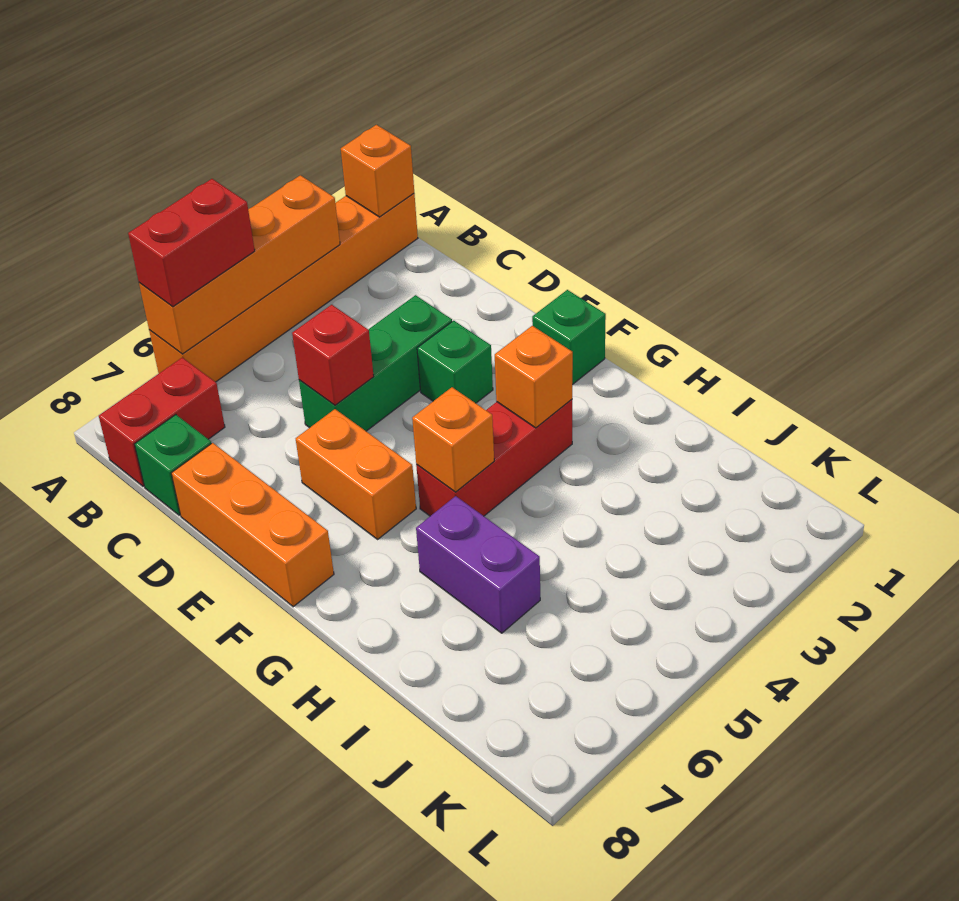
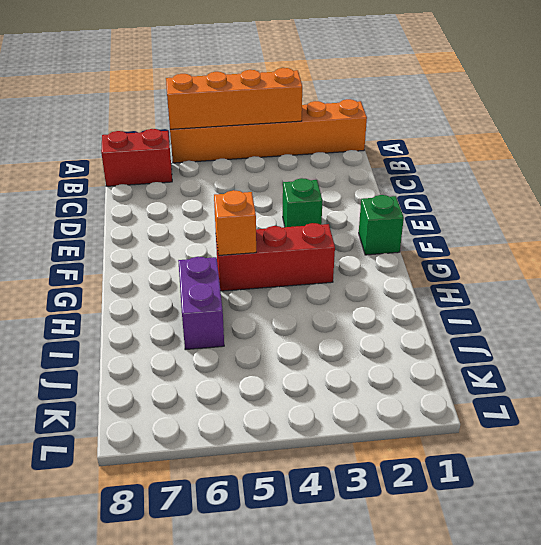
none -> green 1x1 brick [134,415,211,515]
none -> green 1x3 brick [299,295,452,431]
none -> orange 1x3 brick [171,443,334,607]

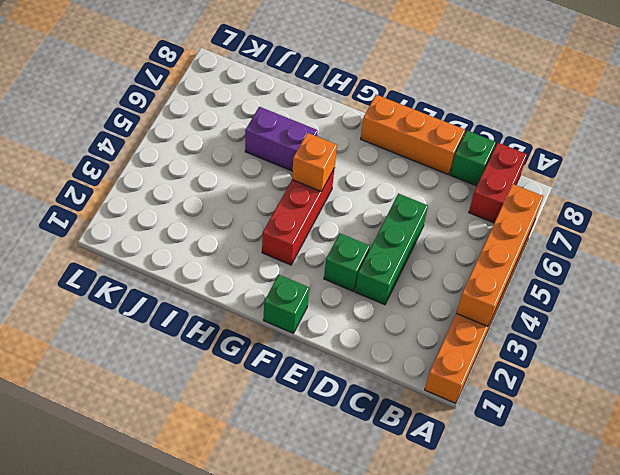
none -> orange 1x2 brick [296,409,416,539]
none -> orange 1x1 brick [341,125,414,217]
none -> red 1x1 brick [292,305,374,405]

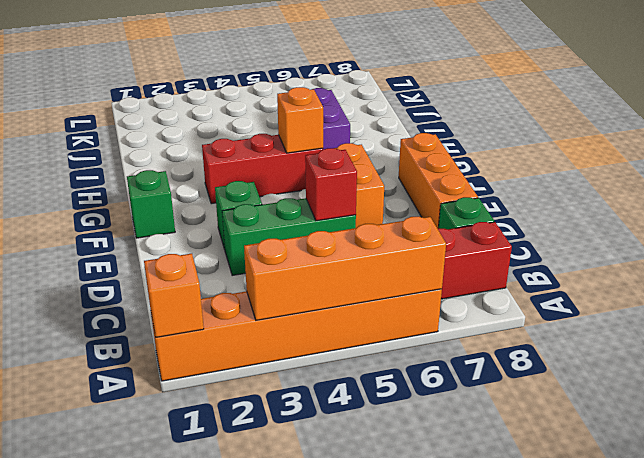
none -> orange 1x1 brick [495,326,573,428]
none -> red 1x2 brick [128,179,255,307]

